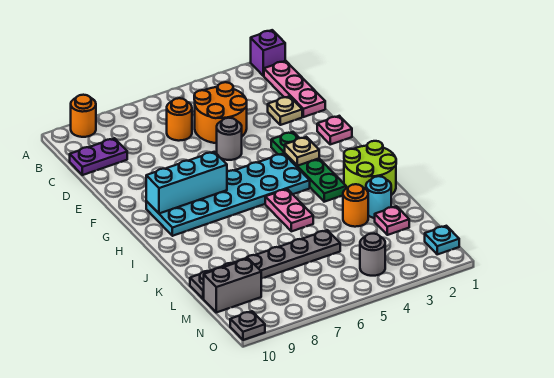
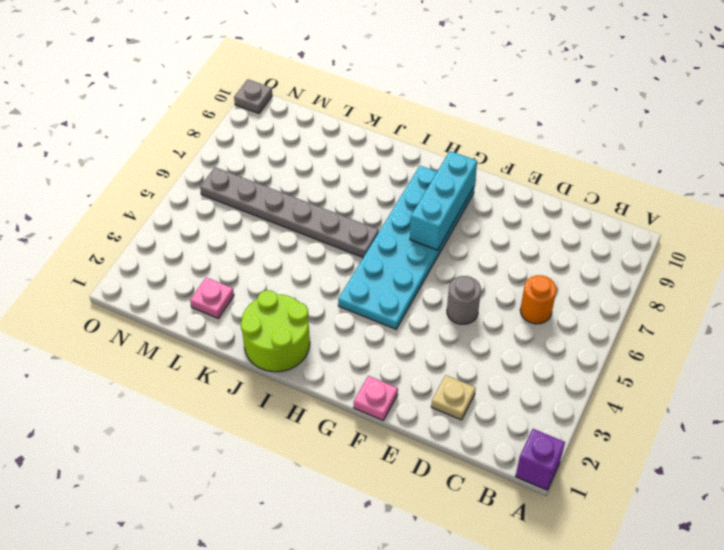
grey 1x6 plate [200,167,379,257] -> grey 1x6 plate turned to [190,230,340,299]
none -> orange 1x1 round brick [71,95,96,137]
none -> pink 1x3 plate [264,61,325,117]
none -> orange 2x2 round brick [194,82,247,143]

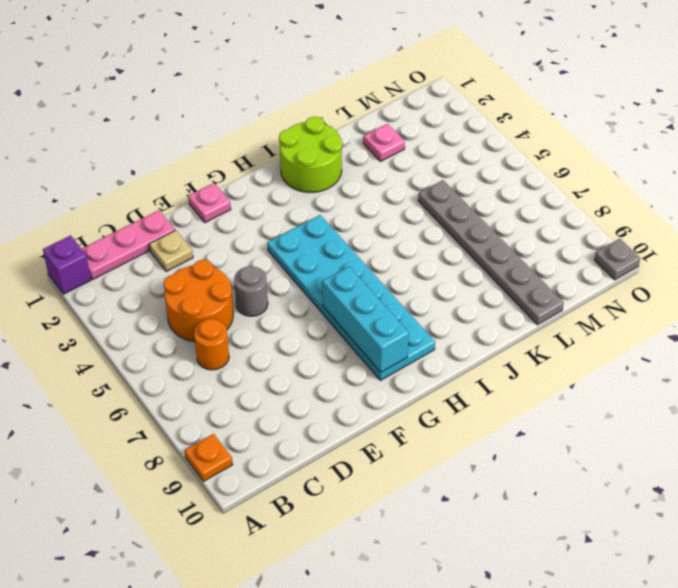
orange 1x1 plate [185,434,233,481] -> orange 1x1 round brick [71,95,96,137]
none -> purple 1x2 plate [70,138,127,175]
none -> green 1x4 plate [271,132,346,202]
none -> pink 1x2 plate [265,189,313,231]

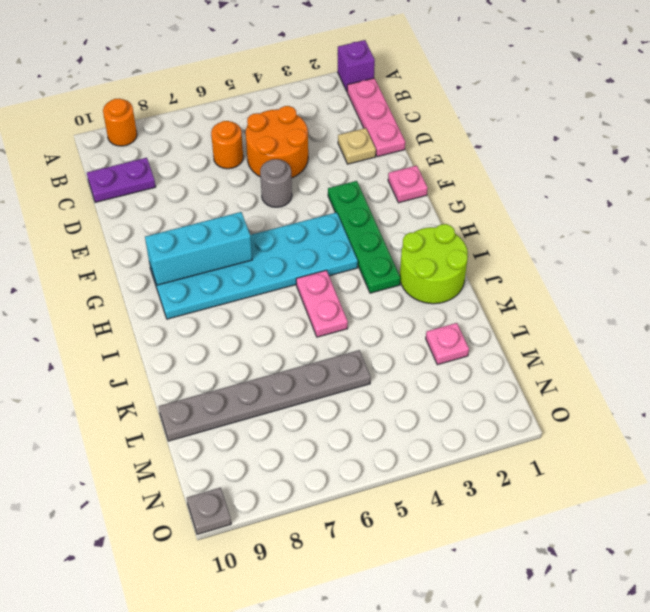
none -> cyan 1x1 round brick [366,176,391,218]
none -> orange 1x1 round brick [343,184,368,227]
none -> grey 1x2 brick [204,259,261,312]

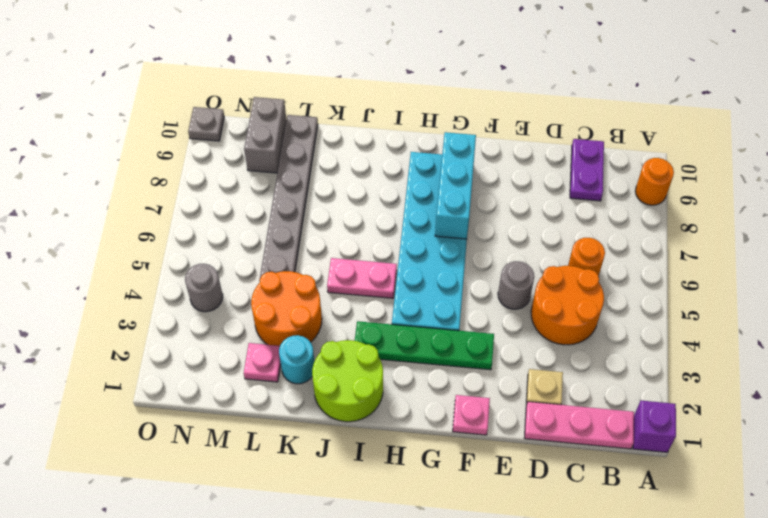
orange 2x2 round brick [251,271,322,346] -> orange 1x1 round brick [343,184,368,227]
none -> cyan 1x1 plate [425,226,459,254]
none -> tan 1x1 plate [285,137,319,166]

